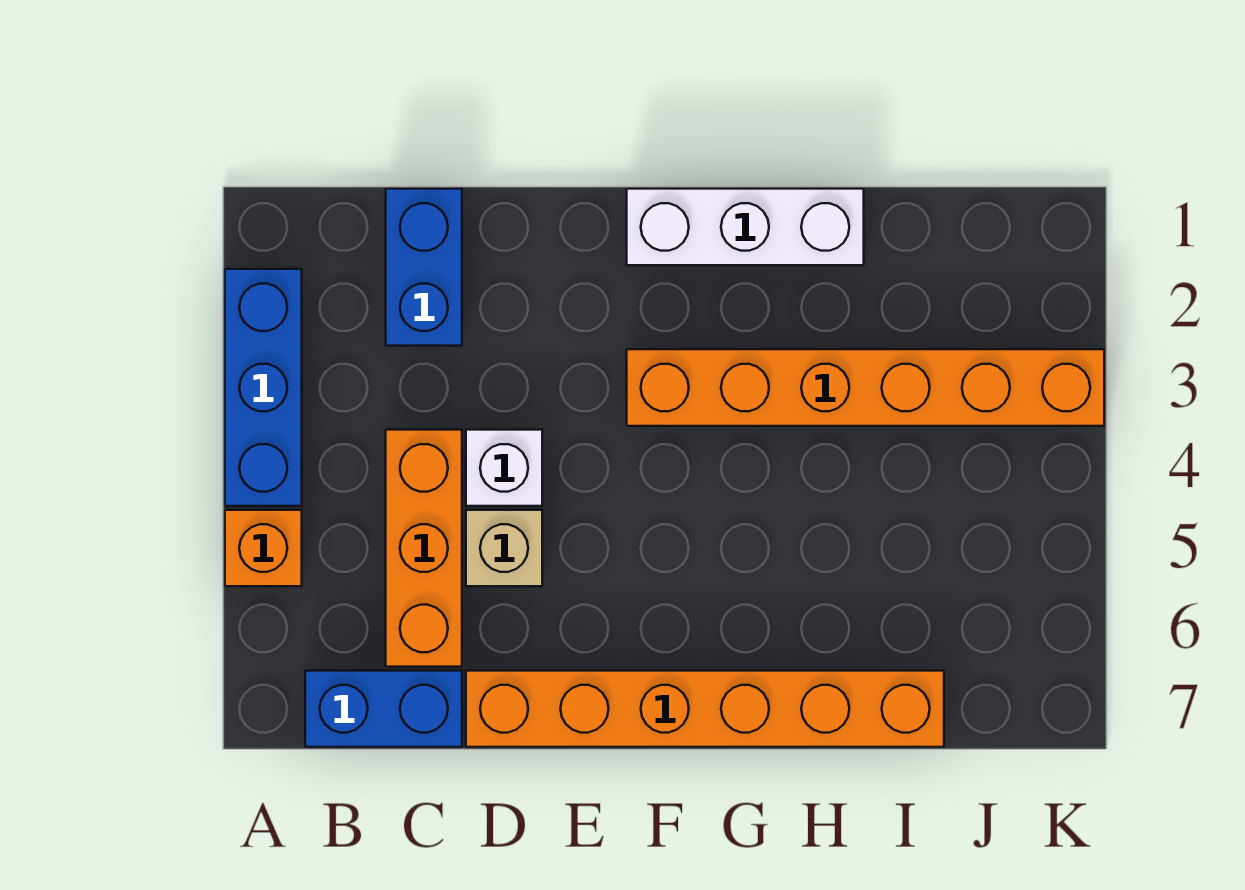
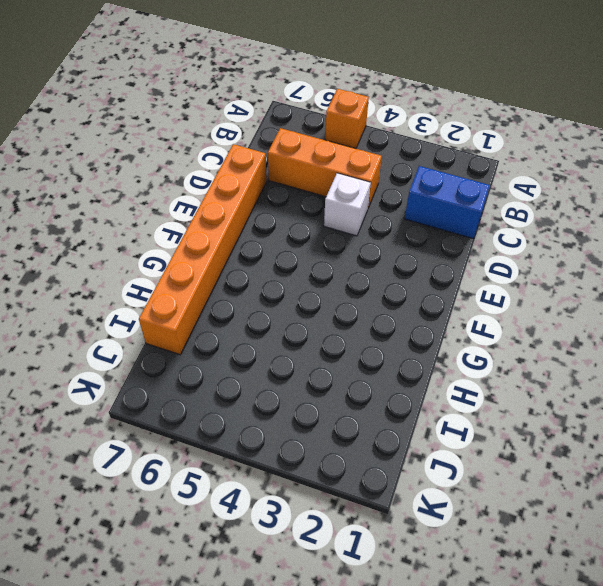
none -> blue 1x3 brick [225,269,302,506]
none -> blue 1x2 brick [305,671,462,747]

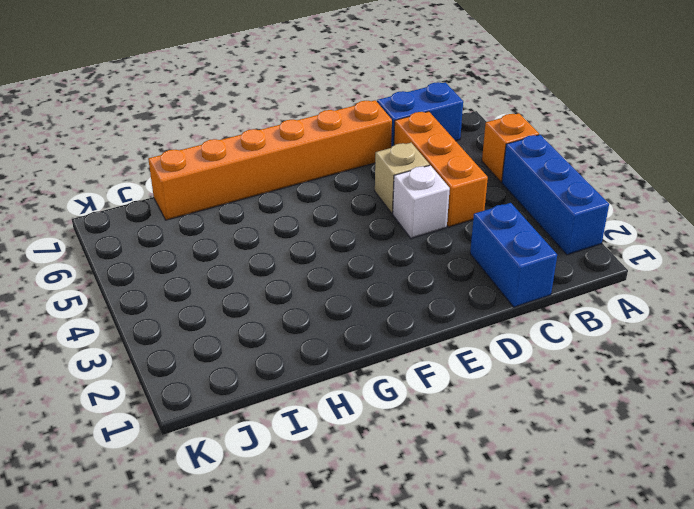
none -> white 1x3 brick [627,189,864,265]
none -> orange 1x6 brick [627,349,1104,426]

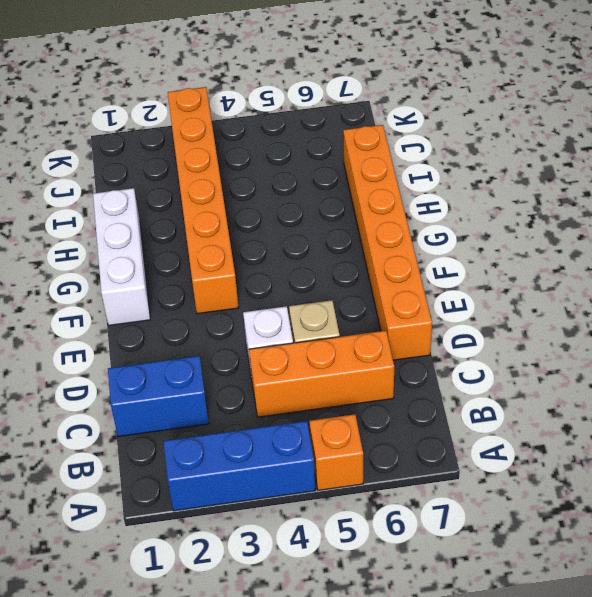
none -> blue 1x2 brick [305,671,462,747]

